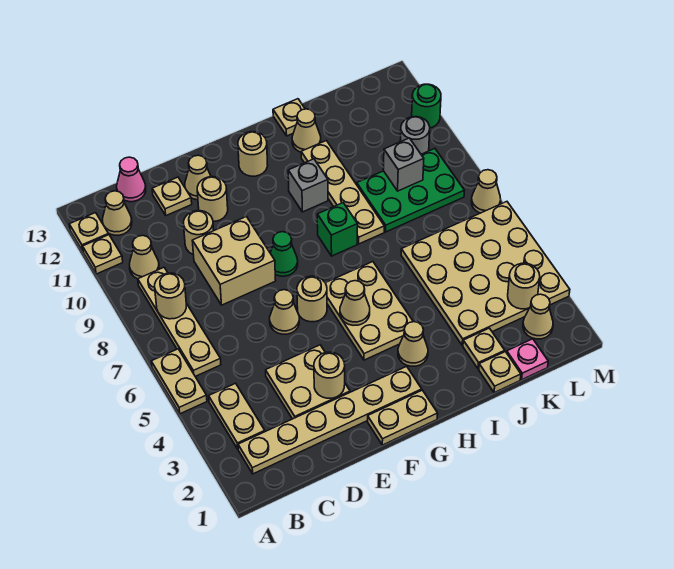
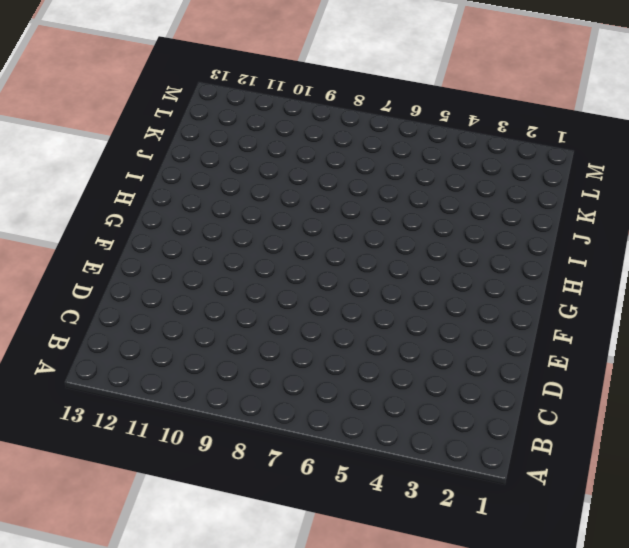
none -> tan 1x2 plate [151,349,207,414]
none -> tan 1x1 plate [83,235,123,274]
none -> tan 1x1 plate [69,213,109,251]
none -> tan 1x6 plate [238,366,422,474]

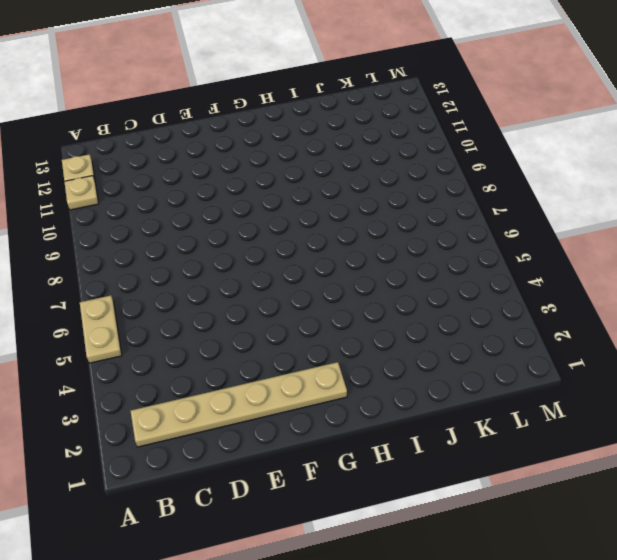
none -> tan 1x2 plate [209,383,265,449]
none -> tan 1x4 plate [138,268,221,376]
none -> tan 1x1 cone [130,235,159,279]
none -> tan 1x1 cone [103,191,132,235]

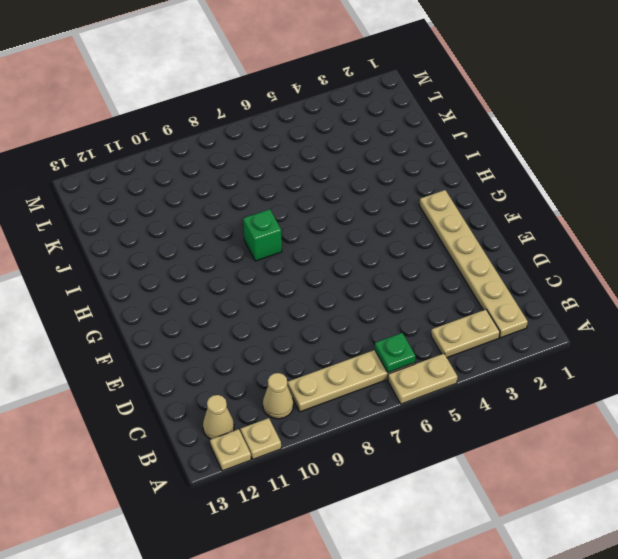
green 1x1 plate [375,333,415,372] -> none
none -> pink 1x1 cone [117,157,146,202]
none -> tan 2x2 plate [266,345,350,419]
none -> tan 2x2 brick [192,217,276,305]
none -> tan 1x1 round brick [184,211,214,254]

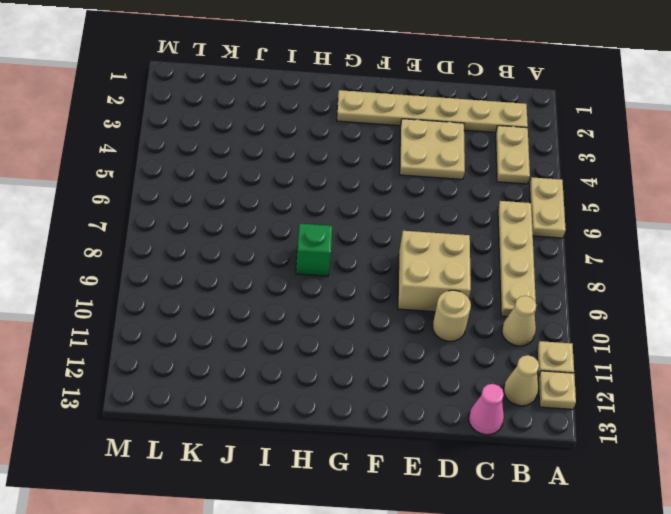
none -> tan 1x1 plate [152,177,192,216]
none -> tan 1x1 cone [270,290,299,334]
none -> tan 1x1 round brick [197,177,228,222]
none -> tan 1x1 cone [185,155,211,200]

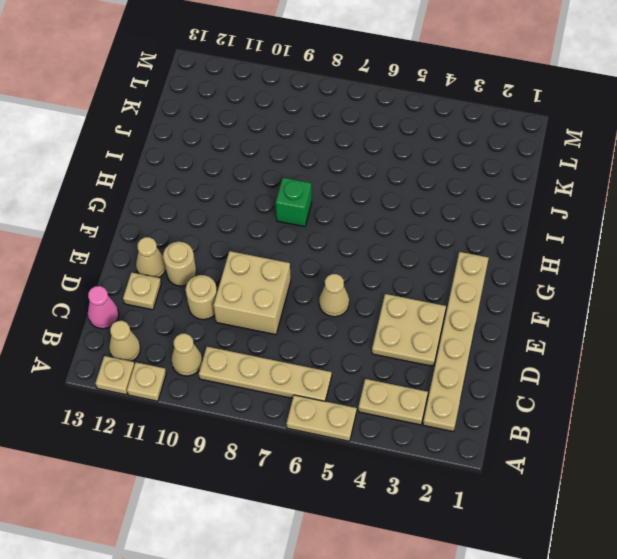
none -> tan 1x2 plate [368,390,438,445]
none -> tan 1x1 round brick [297,276,327,322]
none -> green 1x1 cone [270,232,298,276]
none -> tan 2x3 plate [326,262,413,360]

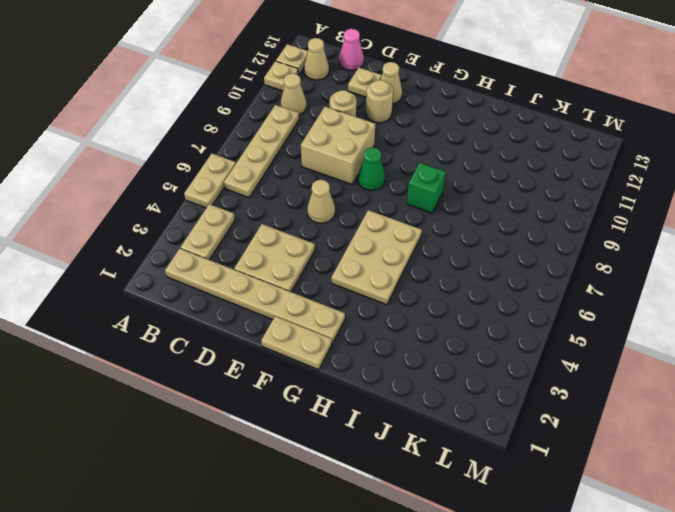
none -> tan 1x1 round brick [297,276,327,322]
none -> tan 1x1 round brick [238,132,268,176]
none -> tan 1x1 cone [398,322,428,366]
none -> grey 1x1 brick [288,159,328,212]

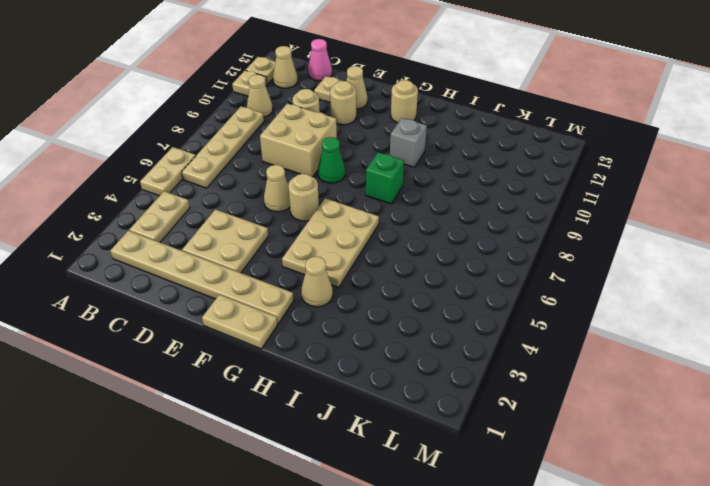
none -> tan 1x4 plate [301,141,384,244]
none -> tan 1x1 cone [292,109,321,152]
none -> tan 1x1 plate [273,99,305,136]
none -> tan 1x1 plate [479,352,521,393]

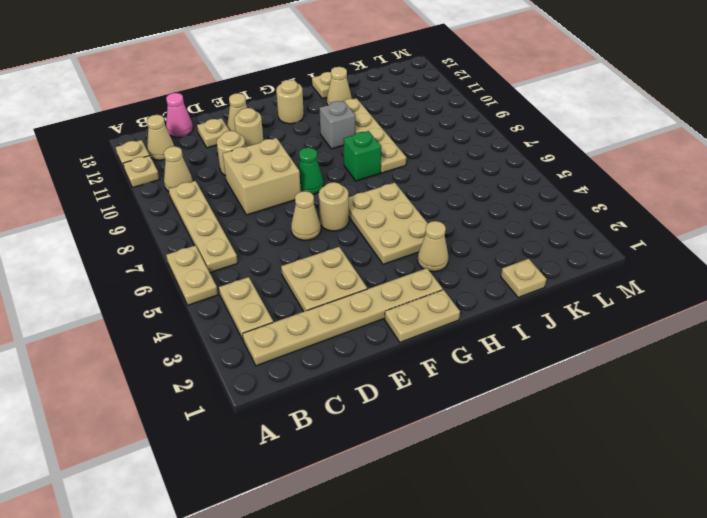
none -> tan 1x1 plate [463,328,505,369]
none -> tan 4x4 plate [401,202,570,345]
none -> green 2x3 plate [357,149,464,232]
none -> pink 1x1 plate [507,339,548,380]

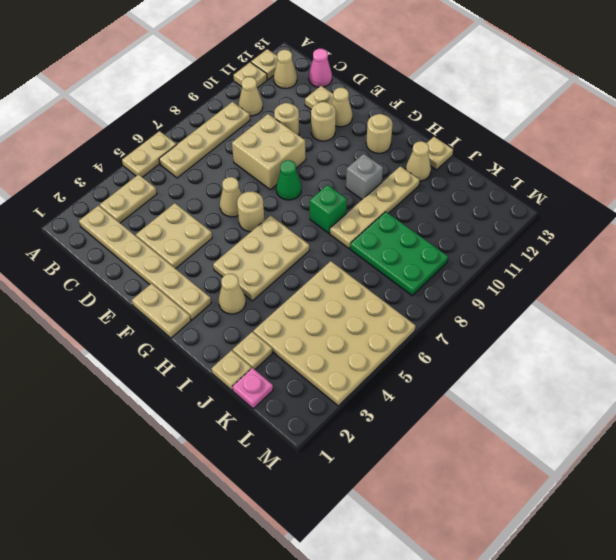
none -> tan 1x1 cone [523,294,553,339]
none -> grey 1x1 round brick [400,117,430,154]
none -> tan 1x1 cone [471,170,501,213]
none -> green 1x1 round brick [412,84,441,128]

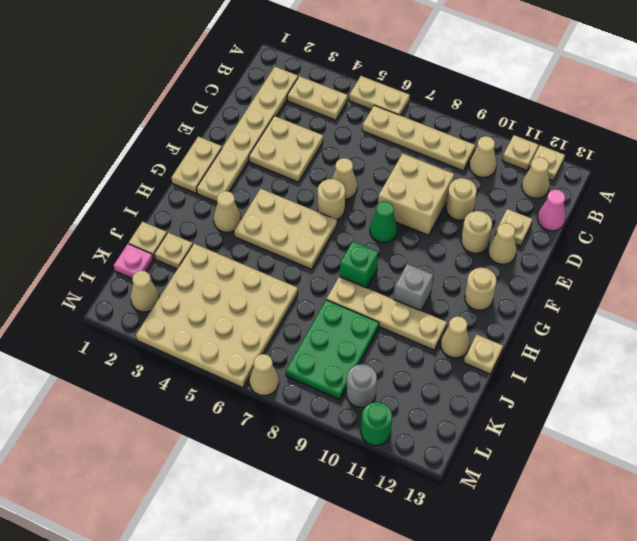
none -> tan 1x1 round brick [155,273,186,319]
none -> tan 1x1 round brick [314,352,345,398]
none -> tan 1x1 cone [340,281,370,325]
none -> grey 1x1 brick [383,138,424,191]

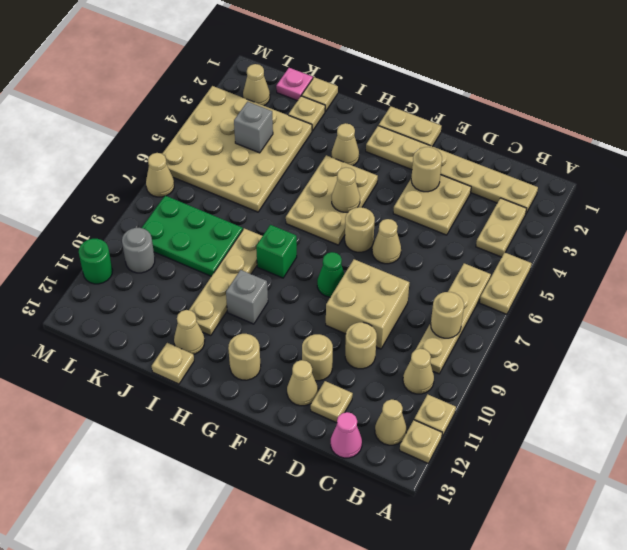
grey 1x1 brick [234,102,273,153] -> grey 1x1 brick moved to [383,138,424,191]
none -> tan 1x1 round brick [508,263,540,309]

